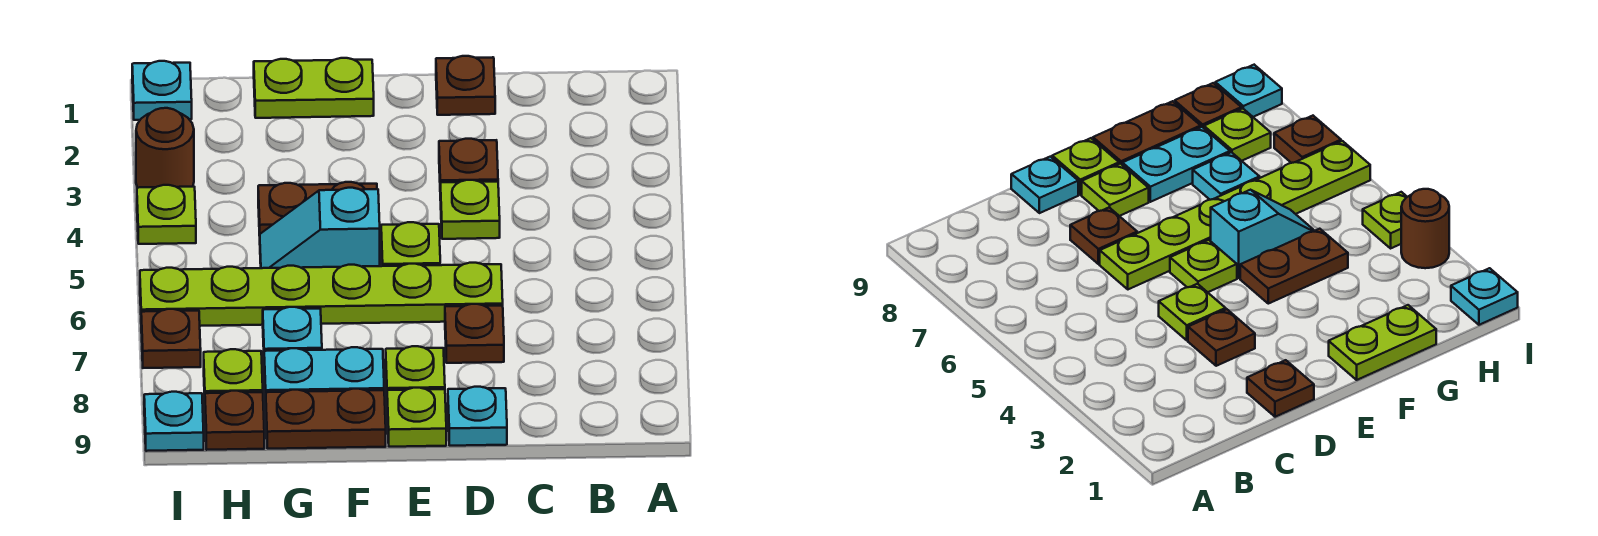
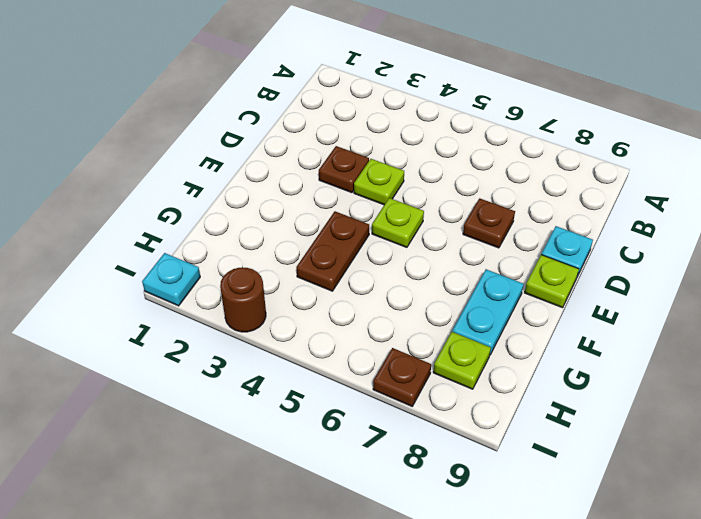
none -> brown 1x1 plate [436,56,495,115]
none -> lime 1x6 plate [140,263,503,326]
none -> lime 1x1 plate [386,346,445,391]

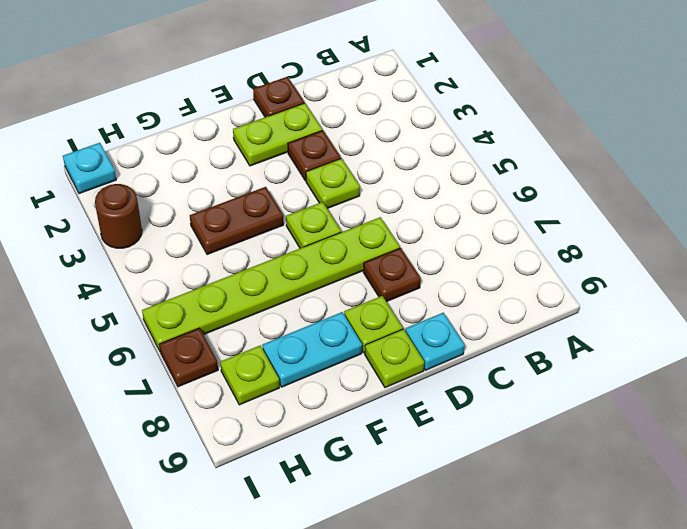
lime 1x2 plate [233,103,322,166] -> lime 1x2 plate moved to [254,58,374,118]
none -> cyan 1x2 slope [260,188,380,268]
none -> brown 1x2 plate [266,389,386,449]
none -> cyan 1x1 plate [263,307,322,351]

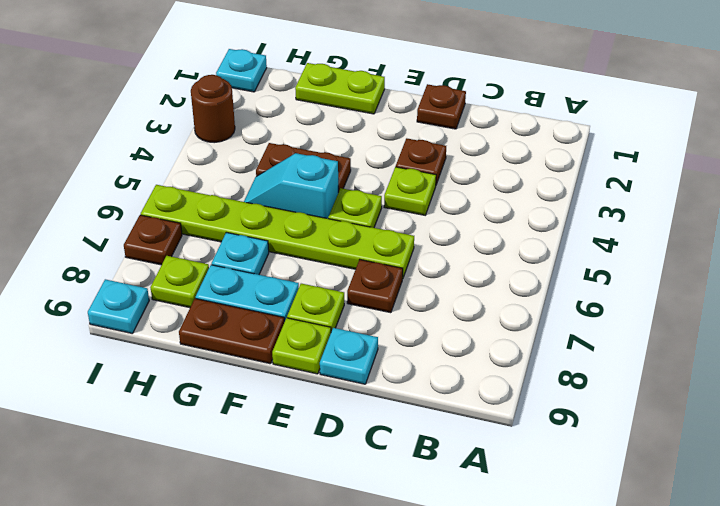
none -> brown 1x1 plate [205,391,264,450]
none -> lime 1x1 plate [137,185,196,244]

